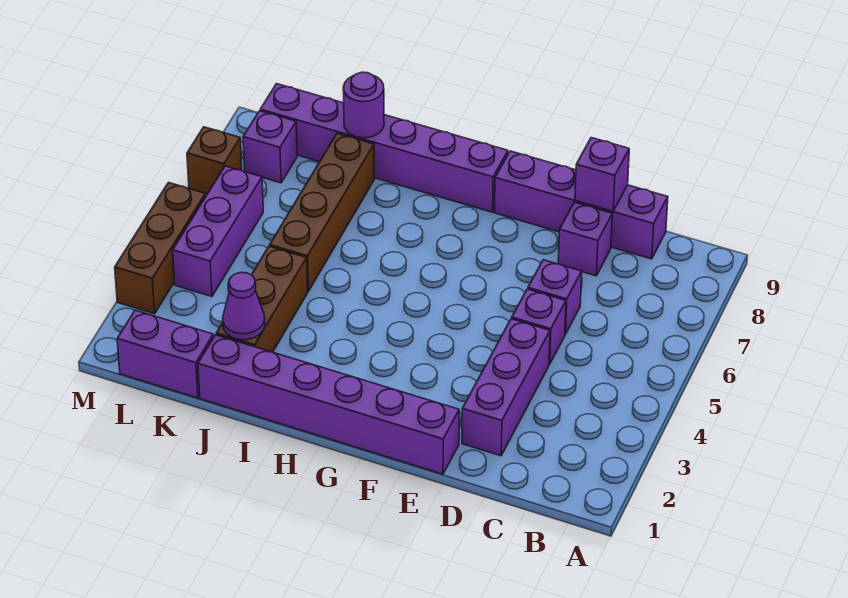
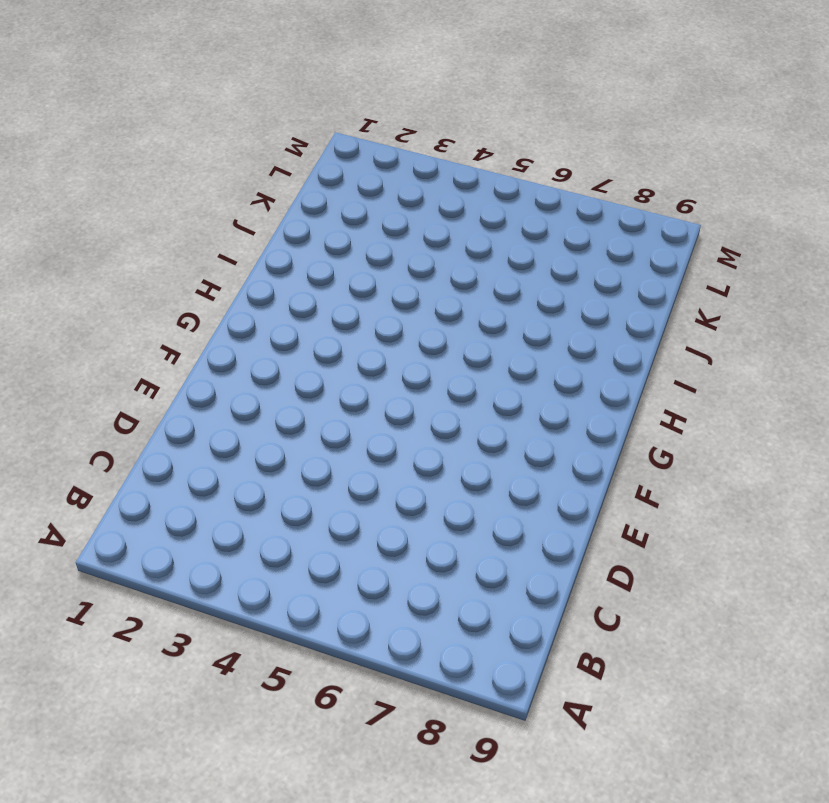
none -> purple 1x4 brick [494,151,668,259]
none -> purple 1x3 brick [462,319,550,456]
none -> purple 1x1 brick [512,289,566,364]

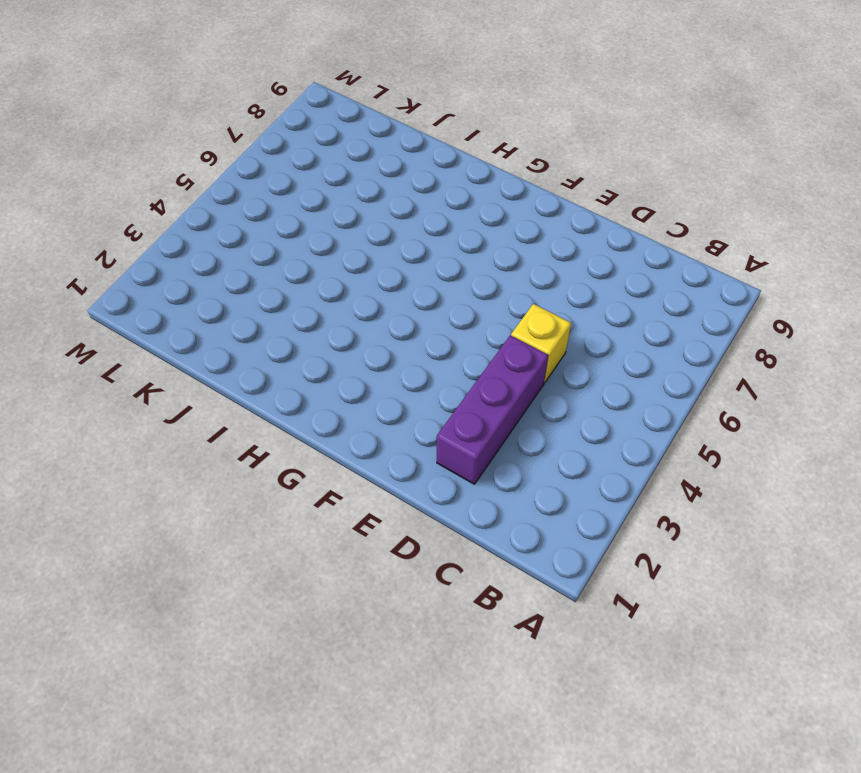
yellow 1x1 brick [511,304,571,383] -> purple 1x1 brick [512,289,566,364]
none -> purple 1x4 brick [494,151,668,259]
none -> purple 1x1 brick [528,260,582,334]
none -> purple 1x1 brick [558,202,612,276]

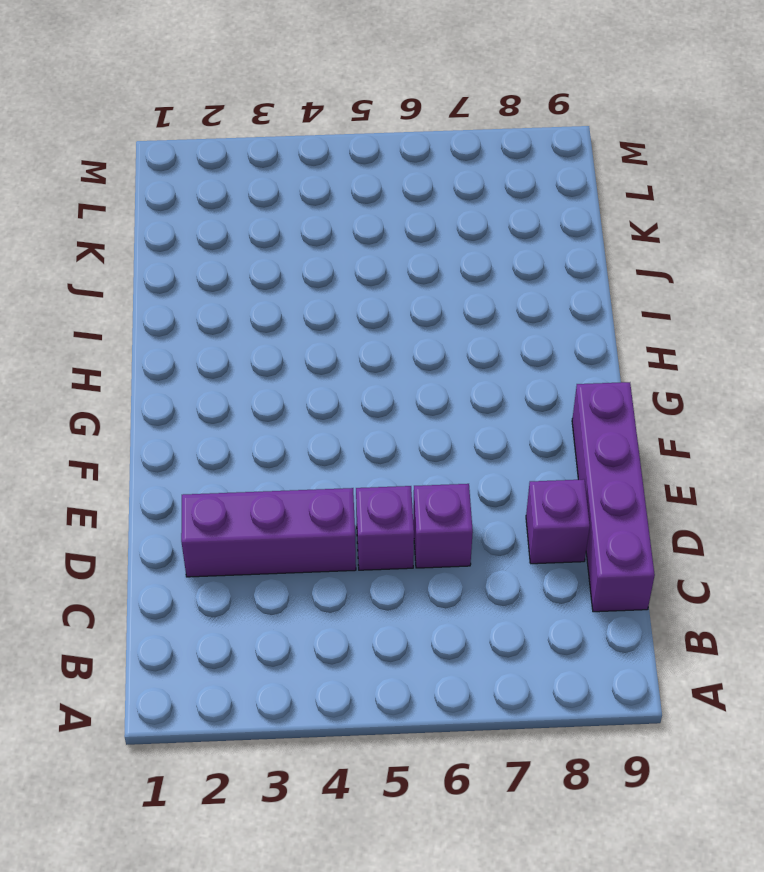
none -> purple 1x6 brick [198,335,459,474]
none -> purple 1x6 brick [260,84,508,212]
none -> brown 1x3 brick [216,246,308,352]

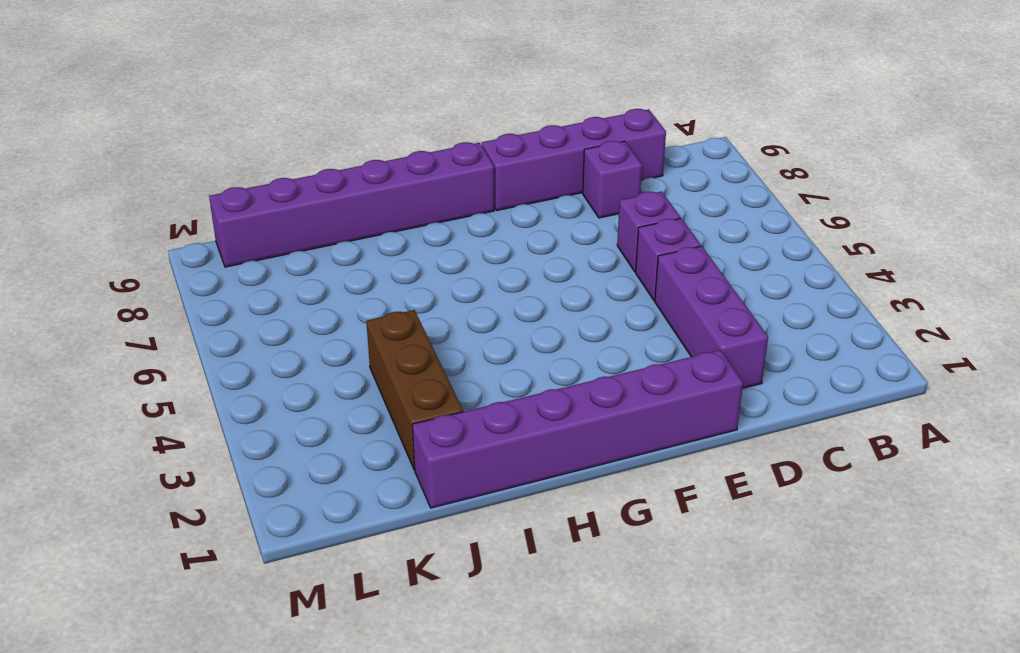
none -> brown 1x4 brick [270,133,375,291]
none -> purple 1x2 brick [117,310,214,398]
none -> purple 1x3 brick [173,166,263,297]

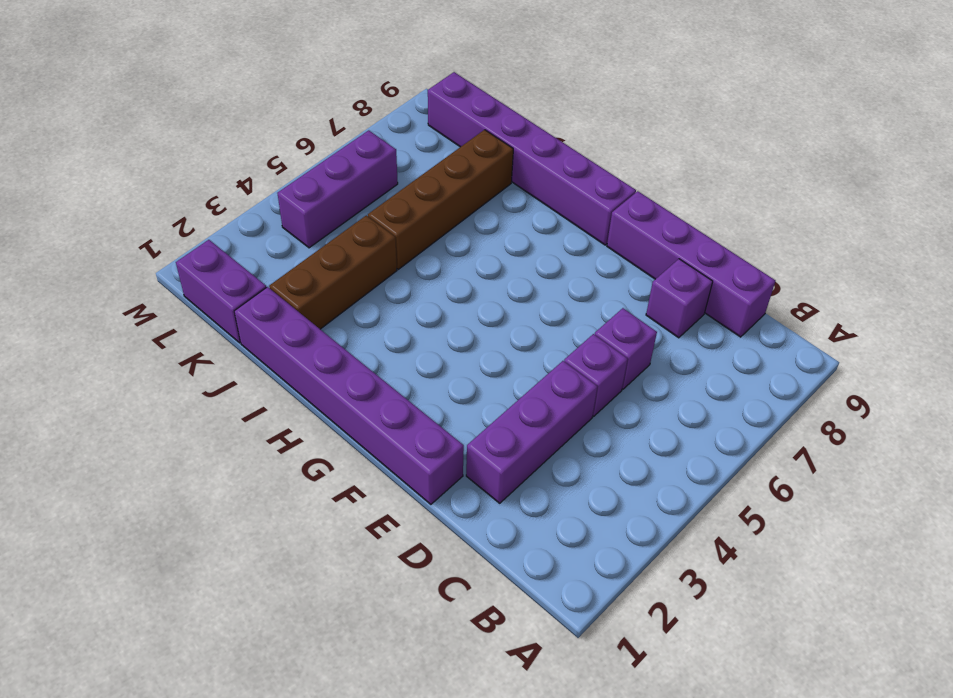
none -> purple 1x1 brick [243,111,297,183]
none -> brown 1x3 brick [115,182,206,314]
none -> brown 1x1 brick [187,127,242,194]

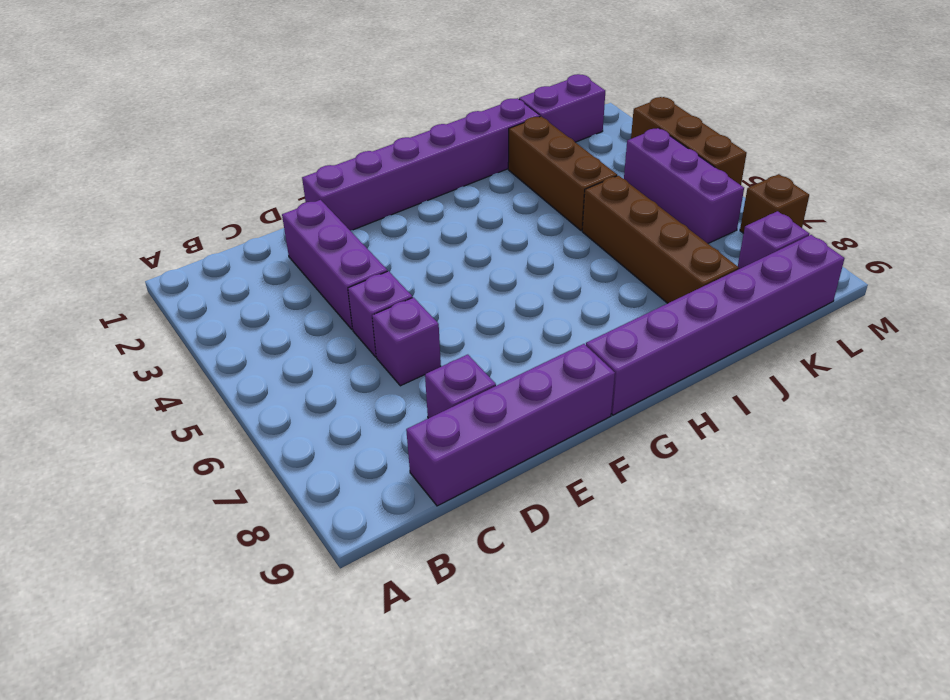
none -> purple 1x1 brick [575,138,629,211]
none -> purple 1x1 cone [223,272,265,340]
none -> purple 1x1 round brick [343,72,384,138]

